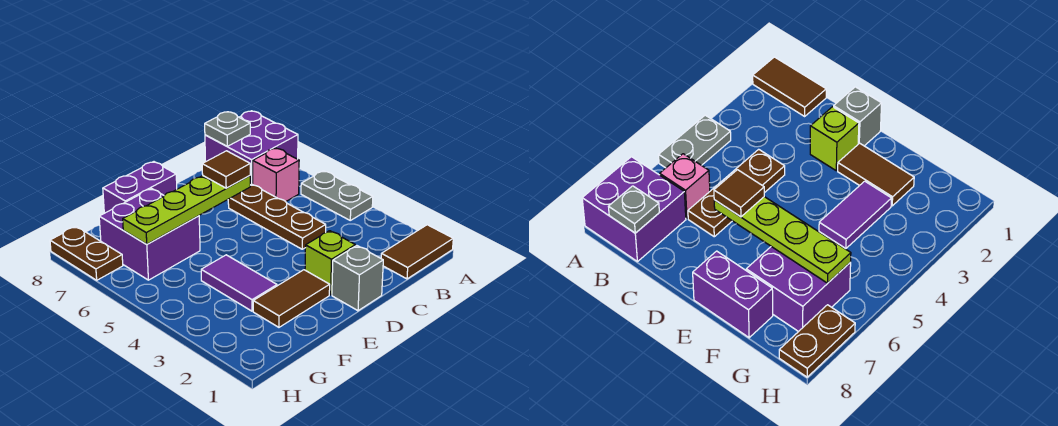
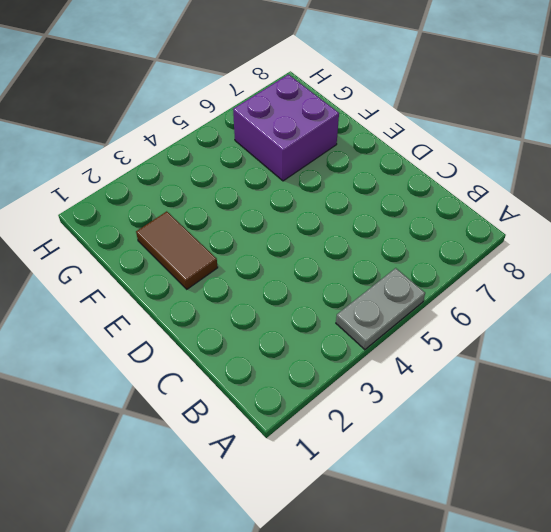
none -> brown 1x2 tile [381,225,453,279]
none -> purple 2x2 brick [205,111,298,185]
none -> pink 1x1 brick [253,148,299,202]

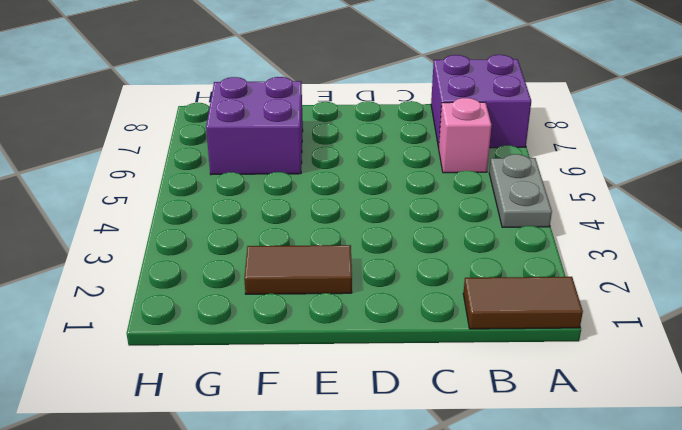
none -> brown 1x3 plate [228,184,326,249]
none -> grey 1x1 brick [332,246,383,311]
none -> lime 1x1 brick [305,231,355,295]

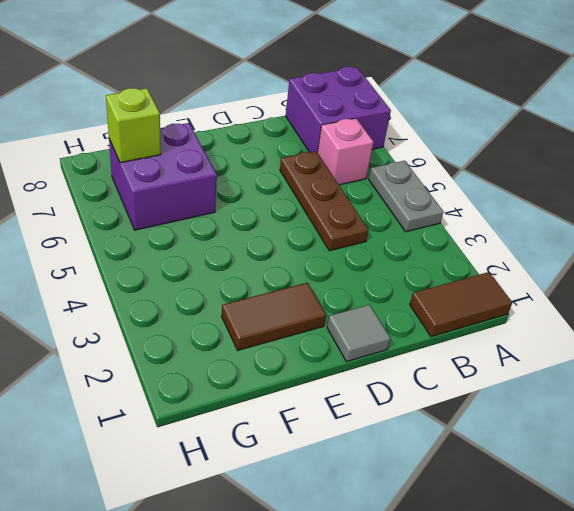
grey 1x1 tile [327,305,390,362] -> grey 1x1 brick [332,246,383,311]
lime 1x1 brick [106,88,161,163] -> lime 1x1 brick moved to [305,231,355,295]
none -> purple 1x2 brick [103,162,177,213]
none -> purple 1x2 tile [201,255,277,311]
none -> brown 1x2 plate [50,226,123,280]

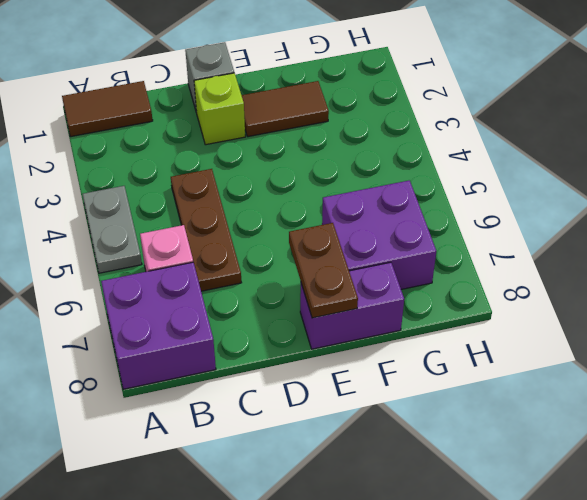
brown 1x2 plate [289,223,358,318] -> brown 1x2 plate moved to [50,226,123,280]
none -> purple 1x2 tile [201,255,277,311]
none -> grey 1x1 plate [205,112,250,146]
none -> lime 1x4 plate [123,176,250,244]

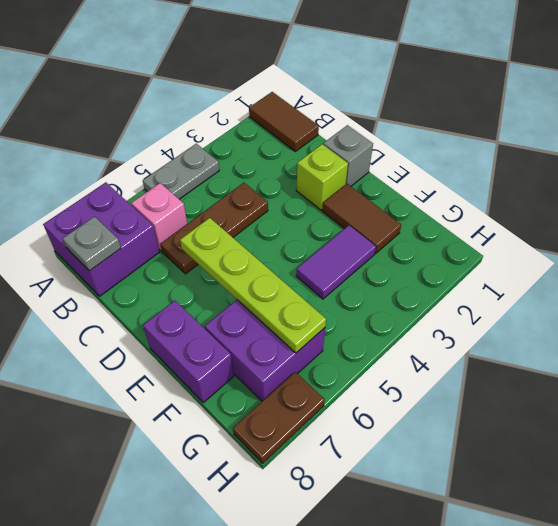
none -> brown 1x1 tile [202,151,250,188]

